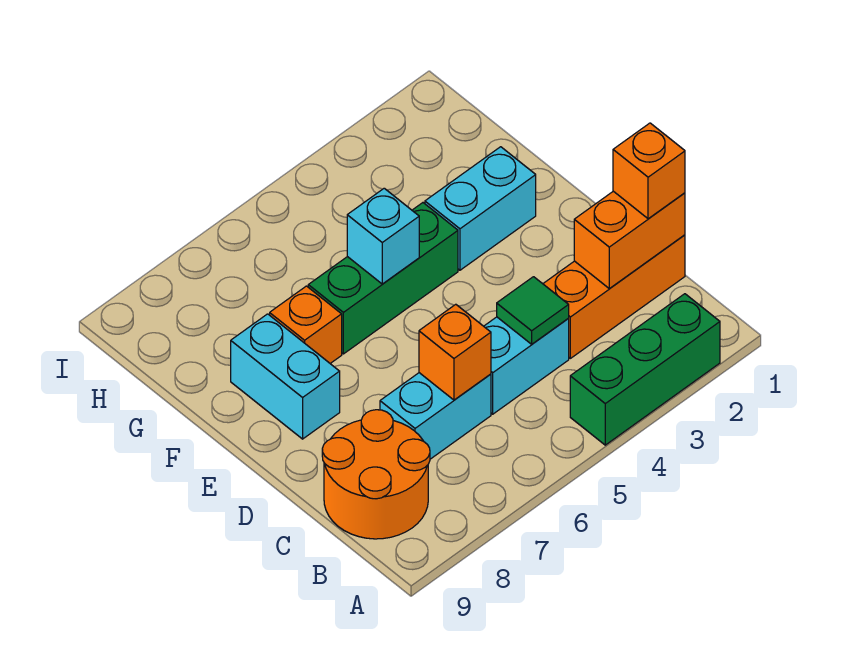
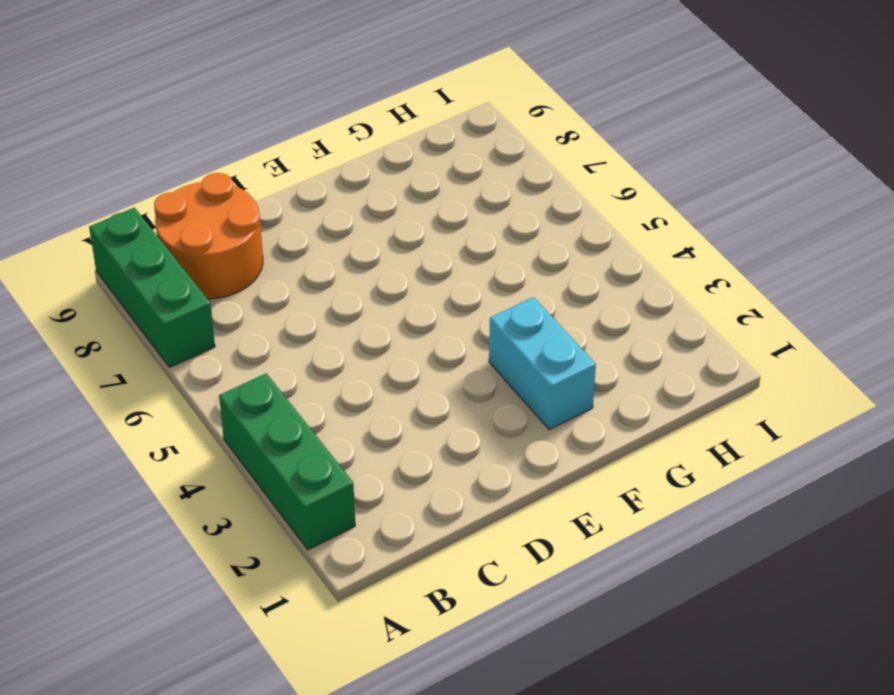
green 1x3 brick [89,207,215,368] -> green 1x3 brick moved to [308,203,458,354]
none -> orange 1x3 brick [543,235,685,358]
none -> cyan 1x2 brick [484,317,569,414]
none -> cyan 1x2 brick [380,373,491,459]

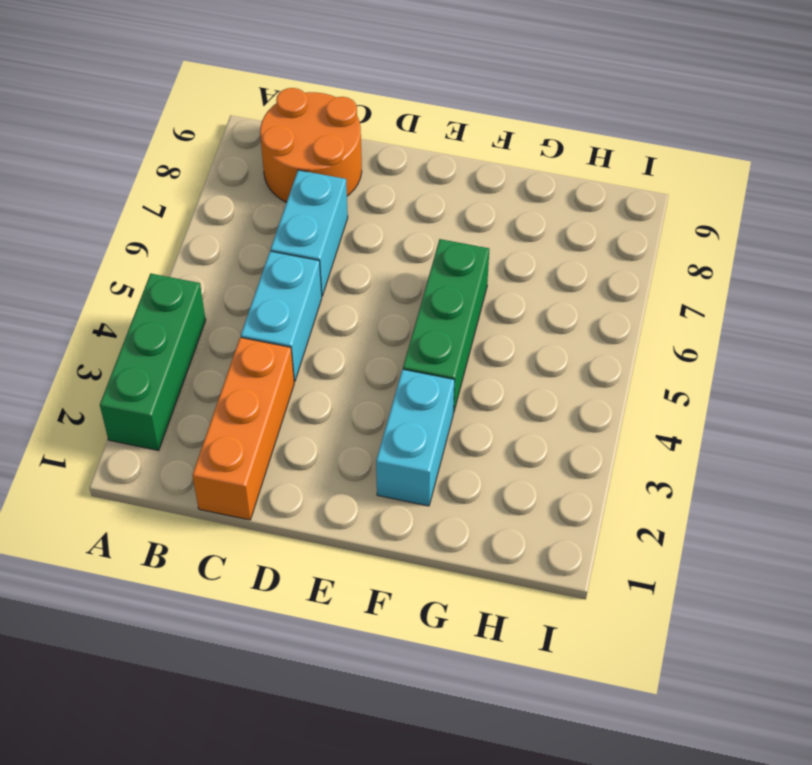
none -> cyan 1x2 brick [231,314,340,439]
none -> orange 1x1 brick [270,286,342,363]
none -> orange 1x2 brick [574,191,685,288]

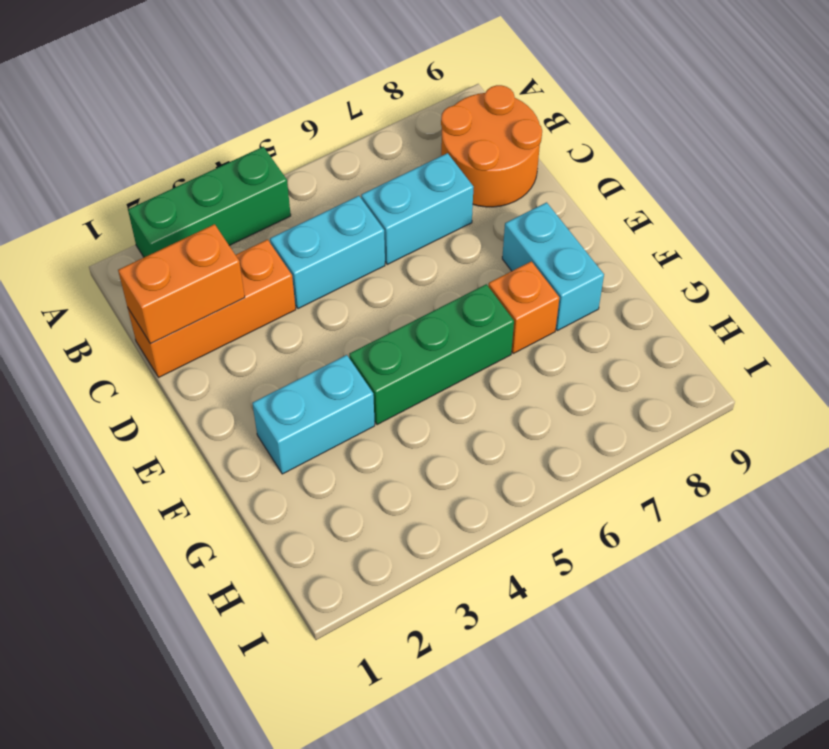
none -> green 1x1 tile [497,277,569,344]
none -> orange 1x1 brick [419,304,491,400]
none -> cyan 1x1 brick [347,188,419,284]

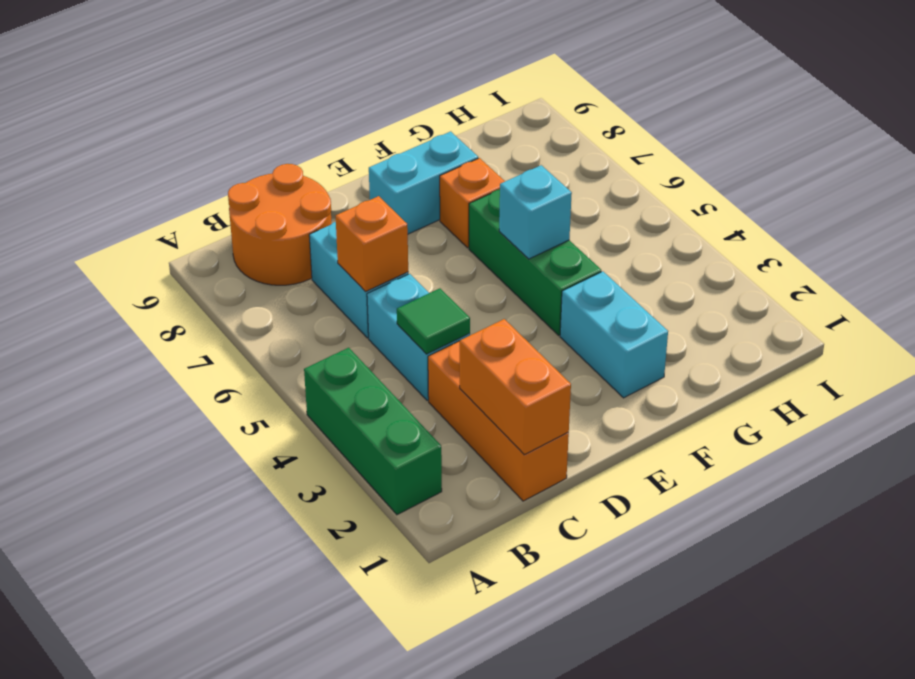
none -> orange 1x1 brick [613,123,685,219]

